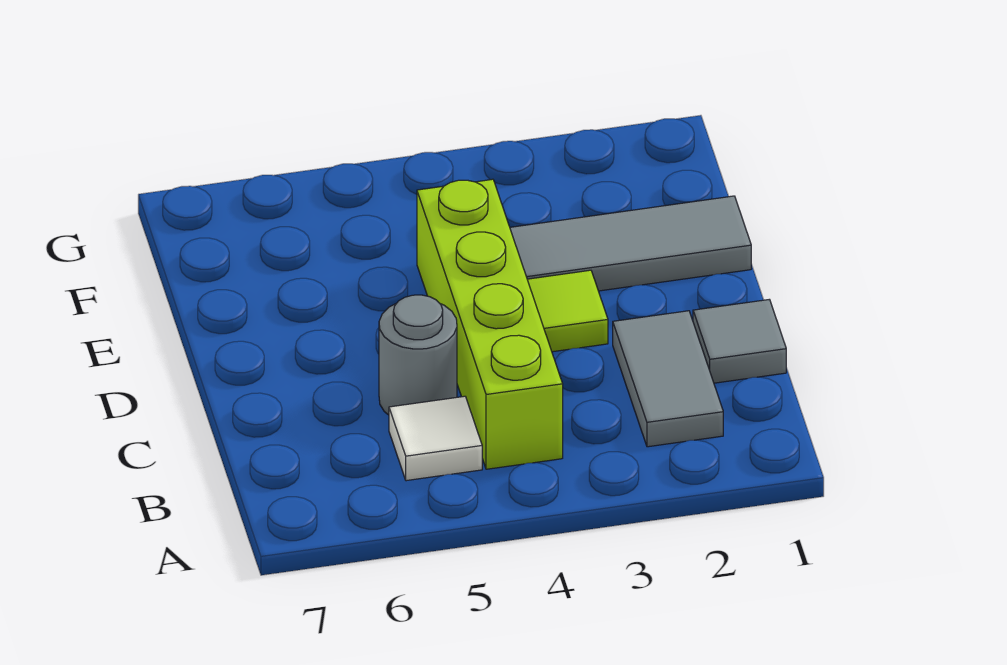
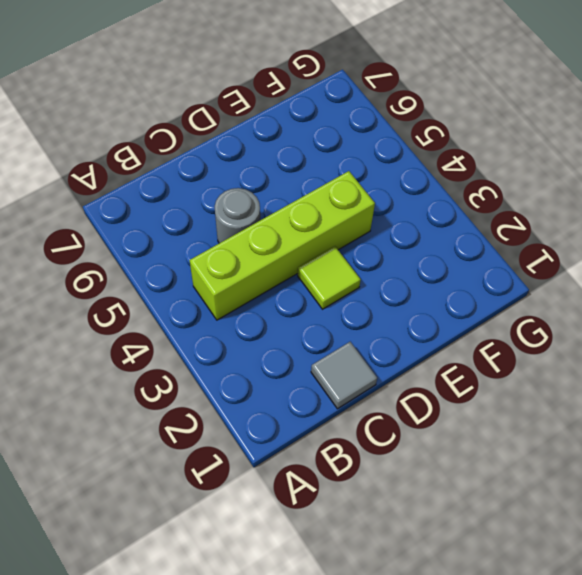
none -> grey 1x2 tile [613,311,723,447]
none -> white 1x1 tile [389,396,482,481]

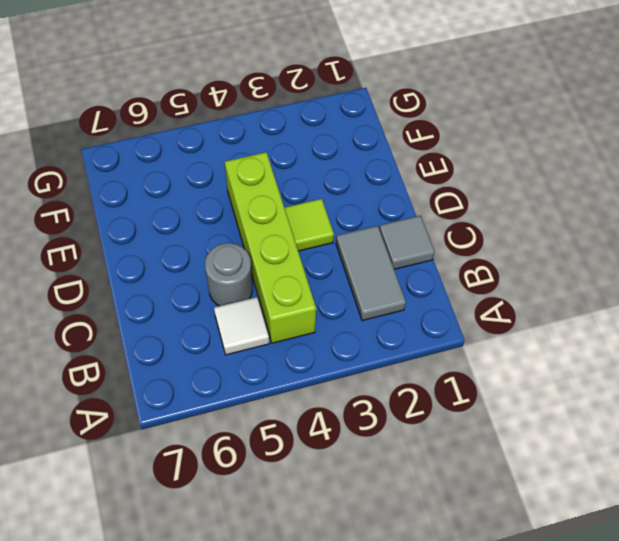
none -> grey 1x3 tile [510,196,751,291]

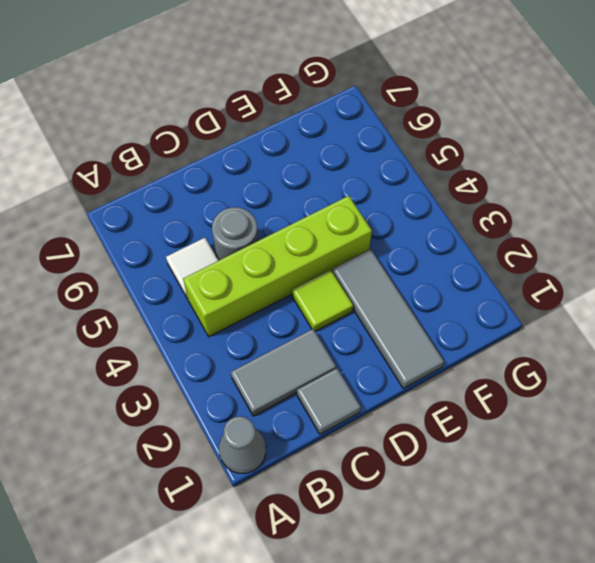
grey 1x1 cone [219,416,266,473] -> none

